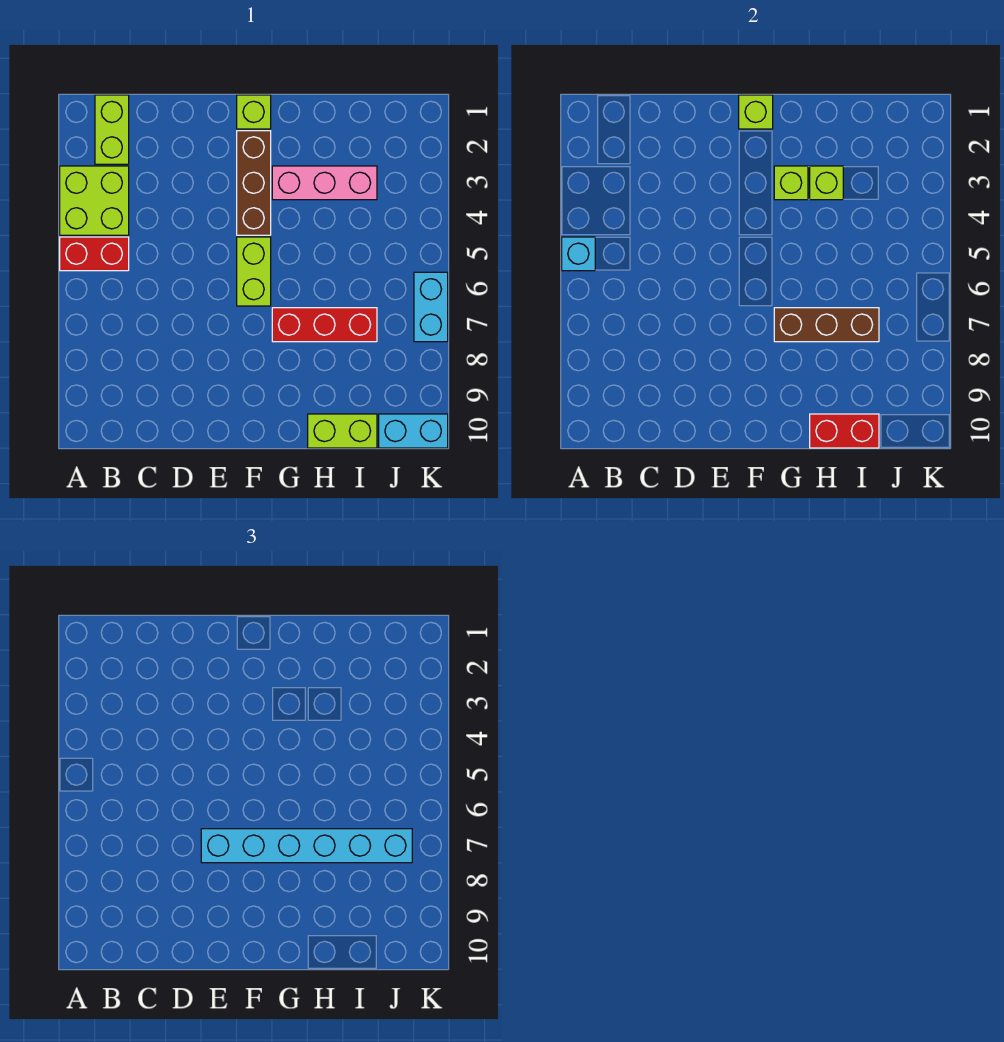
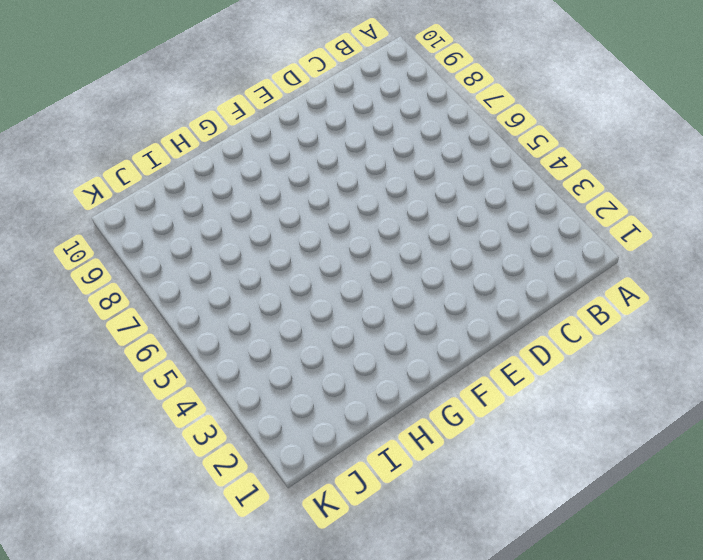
none -> lime 2x2 brick [60,166,129,235]
none -> red 1x2 brick [60,237,129,271]
none -> lime 1x2 brick [95,95,129,164]

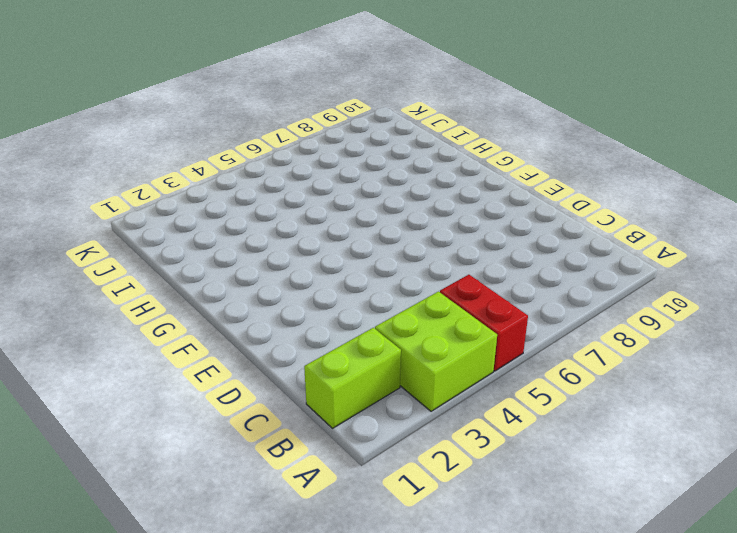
none -> lime 1x1 brick [237,95,271,129]
none -> brown 1x3 brick [237,131,271,235]
none -> lime 1x2 brick [237,237,271,306]

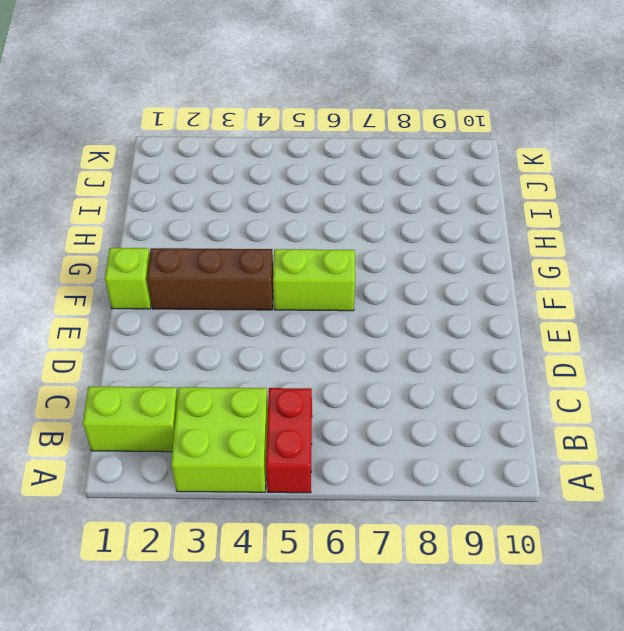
none -> pink 1x3 brick [272,166,377,200]
none -> red 1x3 brick [272,308,377,342]
none -> lime 1x2 brick [308,414,377,448]

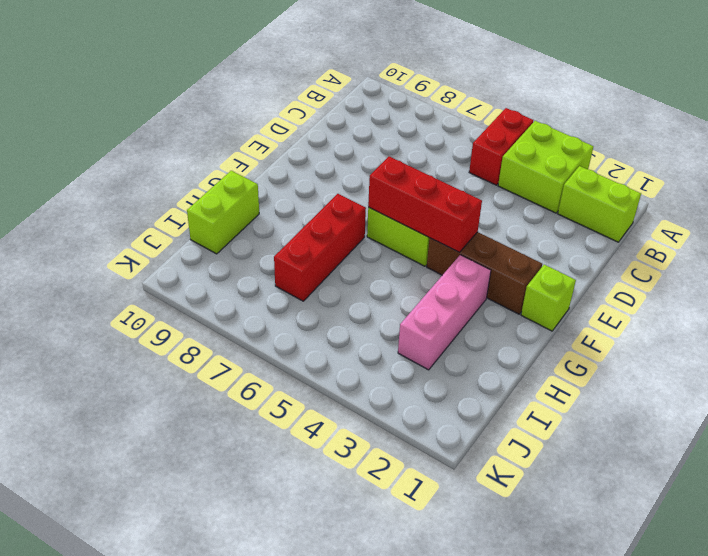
red 1x3 brick [368,156,482,252] -> none
none -> cyan 1x2 brick [379,414,448,448]
none -> cyan 1x2 brick [414,272,448,342]
none -> cyan 1x1 brick [562,237,595,271]

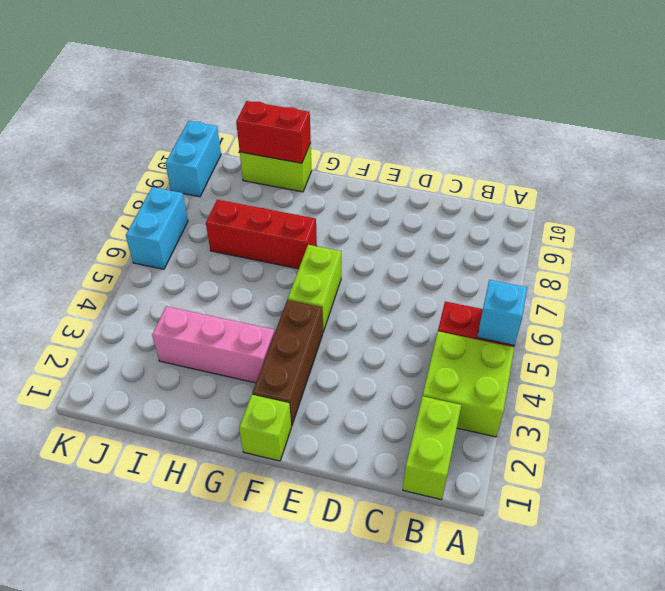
cyan 1x2 brick [165,121,221,197] -> cyan 1x2 brick turned to [379,414,448,448]
none -> lime 1x1 brick [739,95,773,129]
none -> lime 1x1 brick [774,166,808,200]
none -> brown 1x3 brick [774,308,879,342]

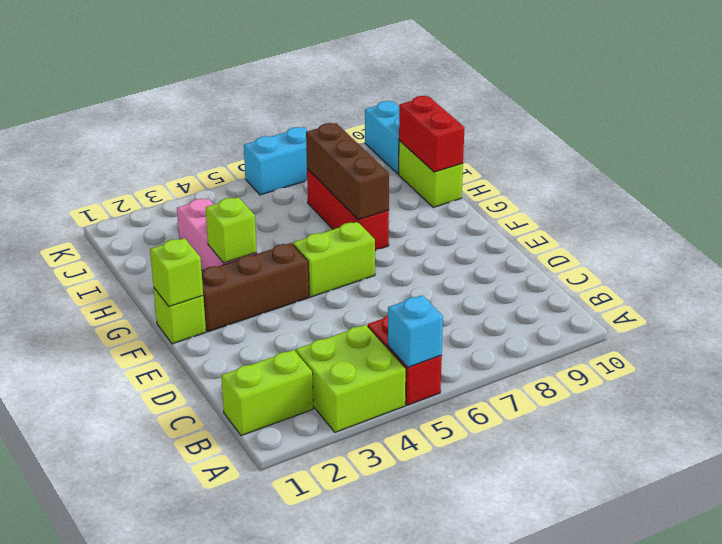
none -> lime 1x1 brick [810,166,843,200]
none -> cyan 1x6 brick [201,829,412,863]

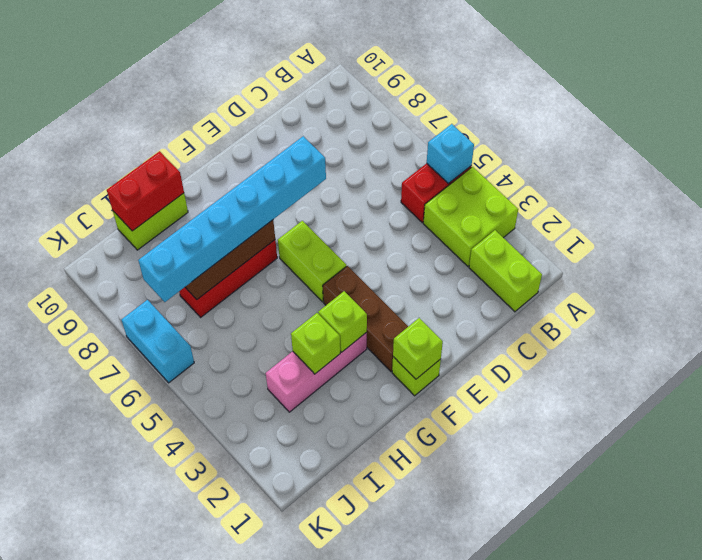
none -> cyan 1x2 brick [379,414,448,448]

